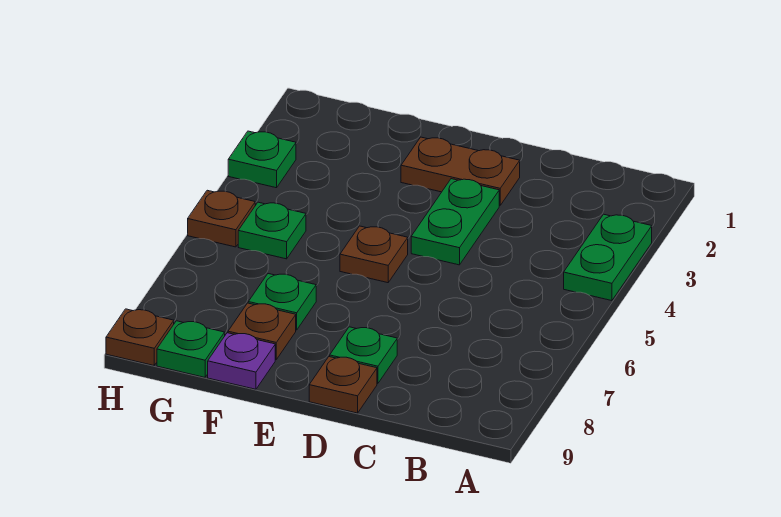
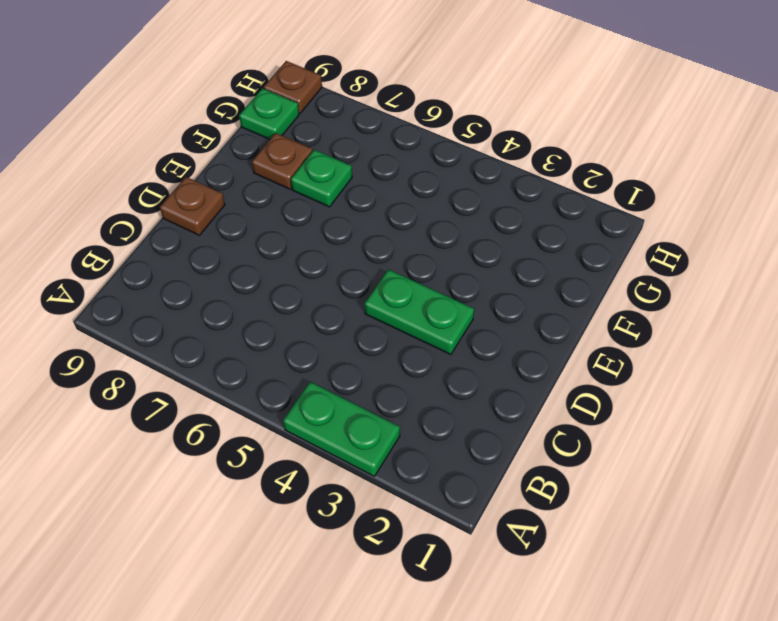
none -> brown 1x2 plate [401,137,520,206]
none -> green 1x1 plate [330,327,397,383]
none -> brown 1x1 plate [340,226,408,283]

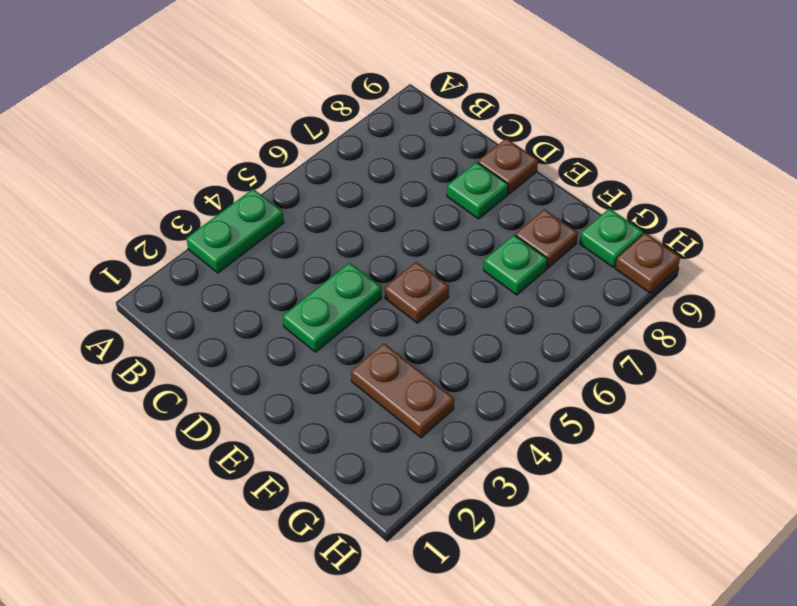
brown 1x2 plate [351,343,454,438] -> brown 1x2 plate moved to [401,137,520,206]
none -> purple 1x1 plate [208,333,275,389]
none -> green 1x1 plate [238,202,306,259]
none -> green 1x1 plate [228,131,296,188]

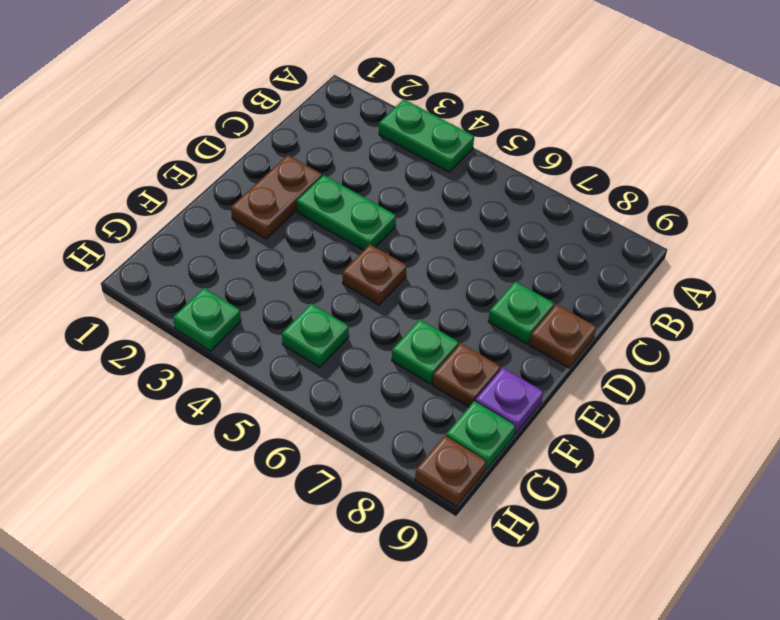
none -> brown 1x1 plate [188,190,255,247]

